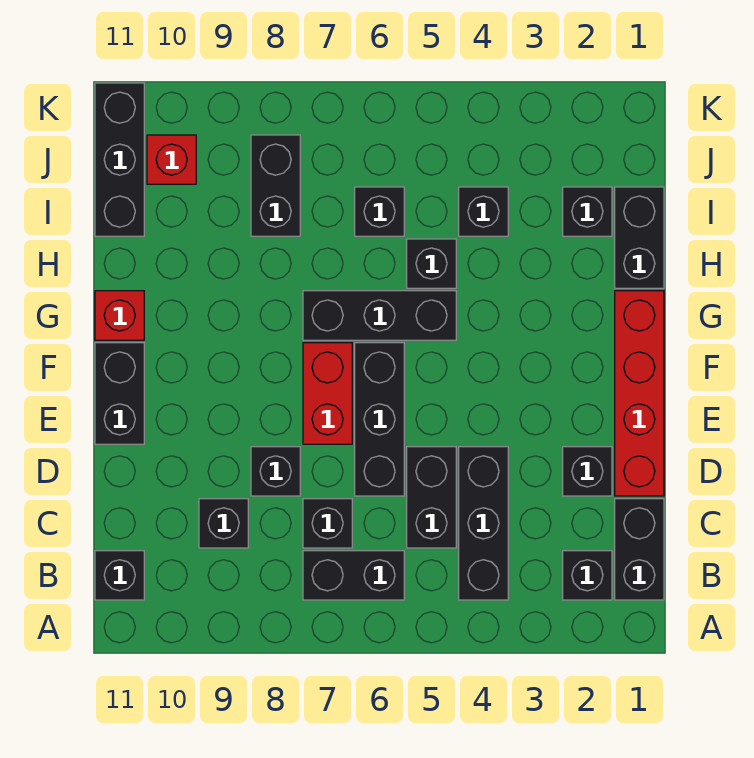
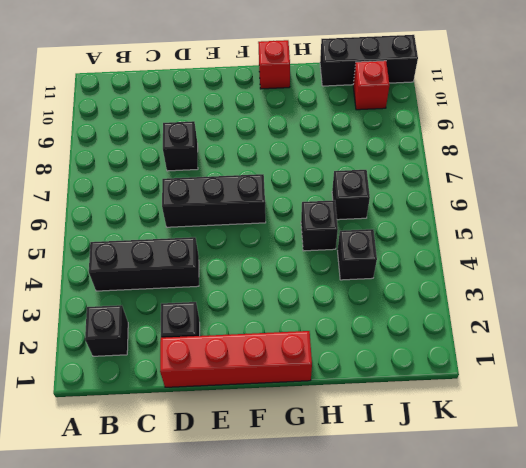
none -> black 1x2 brick [615,499,664,600]
none -> black 1x2 brick [303,551,404,600]
none -> black 1x1 brick [95,551,144,600]

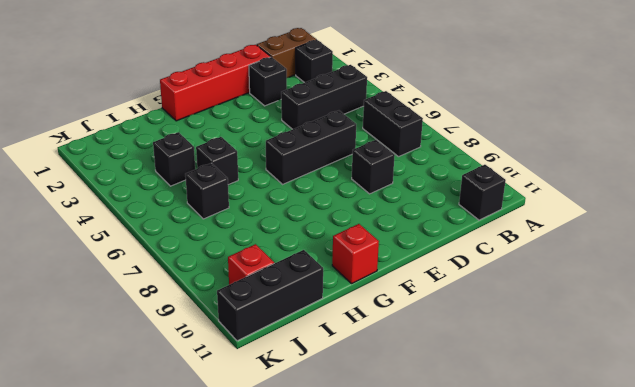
brown 1x2 brick [257,28,316,78] -> black 1x2 brick [615,499,664,600]
none -> black 1x2 brick [407,447,456,548]
none -> black 1x1 brick [303,499,352,548]
none -> black 1x1 brick [199,499,248,548]

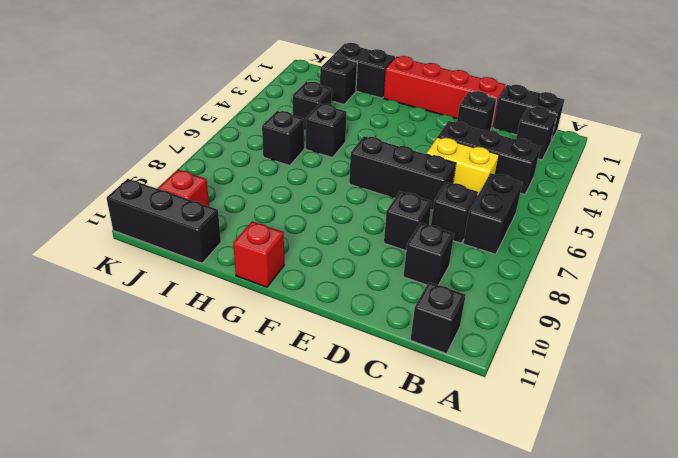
yellow 1x2 brick [426,137,499,196] -> black 1x2 brick [407,447,456,548]
none -> red 1x2 brick [303,343,352,444]
none -> black 1x2 brick [95,343,144,444]
none -> black 1x3 brick [303,291,456,340]

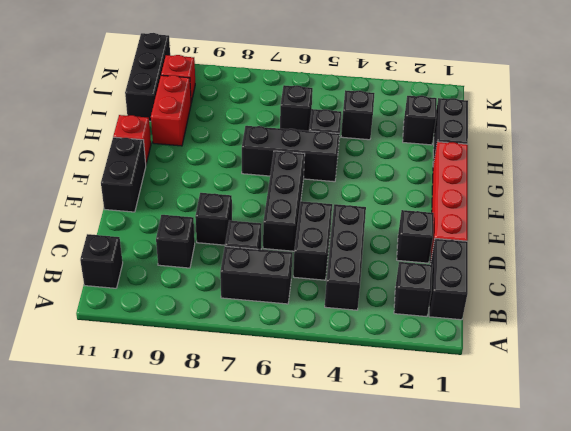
red 1x2 brick [151,75,191,146] -> red 1x2 brick moved to [303,343,352,444]
none -> black 1x2 brick [251,135,300,236]

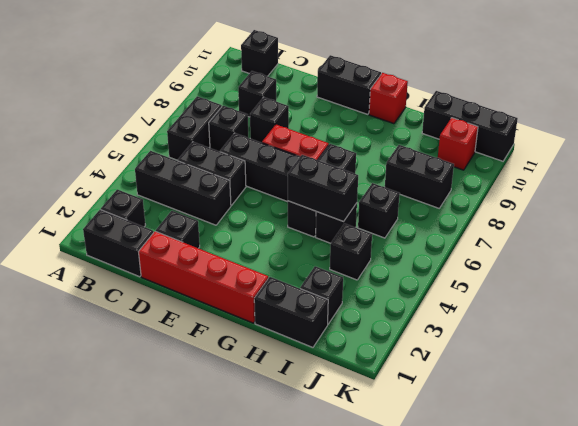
black 1x2 brick [288,155,358,222] -> none

